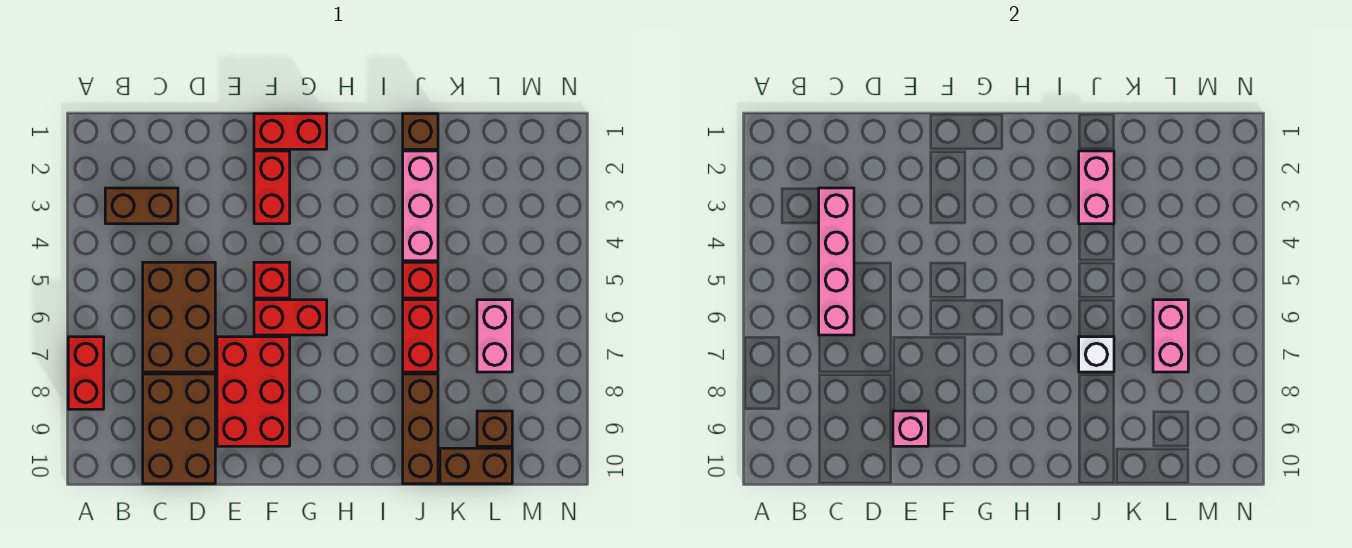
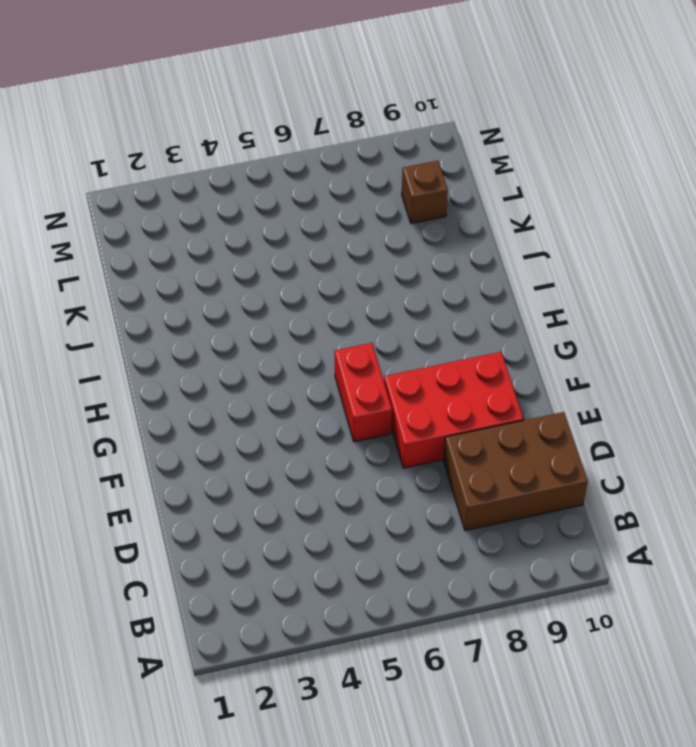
none -> red 1x2 brick [68,337,104,409]
none -> brown 1x2 brick [105,188,178,224]
none -> brown 2x3 brick [143,262,215,372]

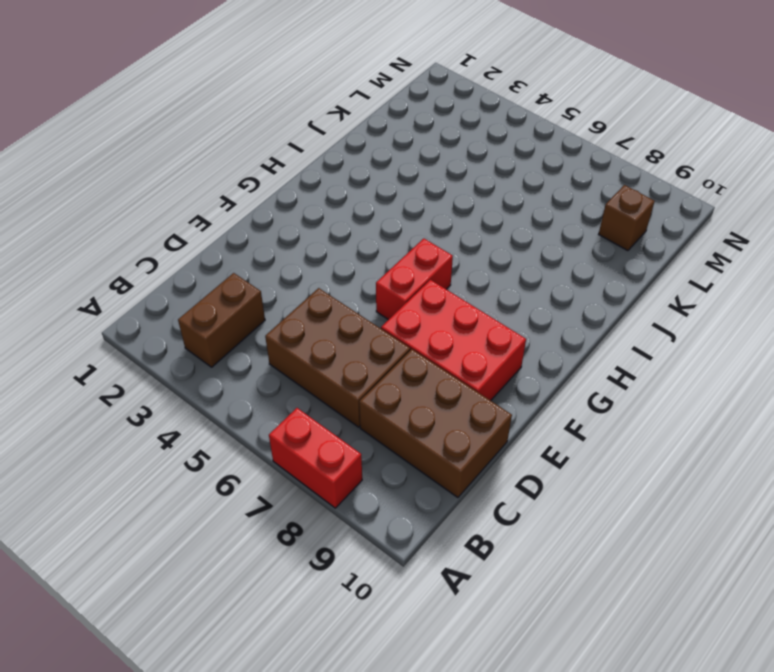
none -> red 1x2 brick [254,114,327,149]
none -> red 1x2 brick [254,151,290,224]
none -> red 1x1 brick [254,262,290,298]

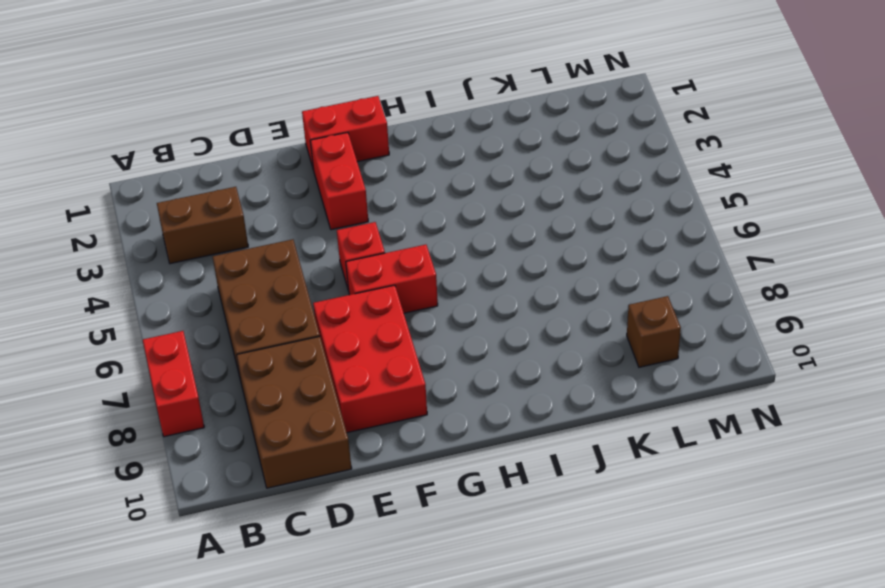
none -> brown 1x1 brick [403,114,438,149]
none -> pink 1x3 brick [403,151,438,261]
none -> red 1x1 brick [403,262,438,298]

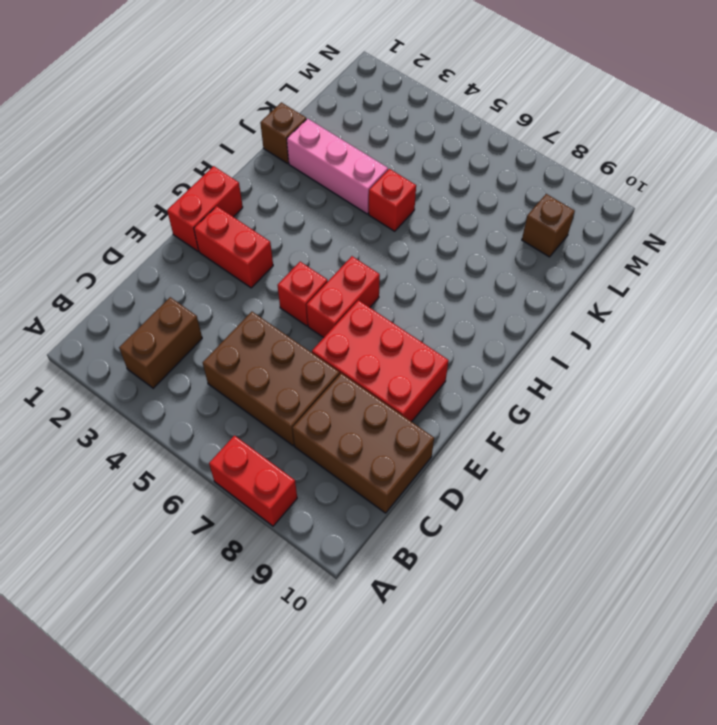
none -> red 1x2 brick [403,300,438,372]
none -> brown 1x3 brick [403,374,438,484]
none -> brown 1x2 brick [440,448,512,484]

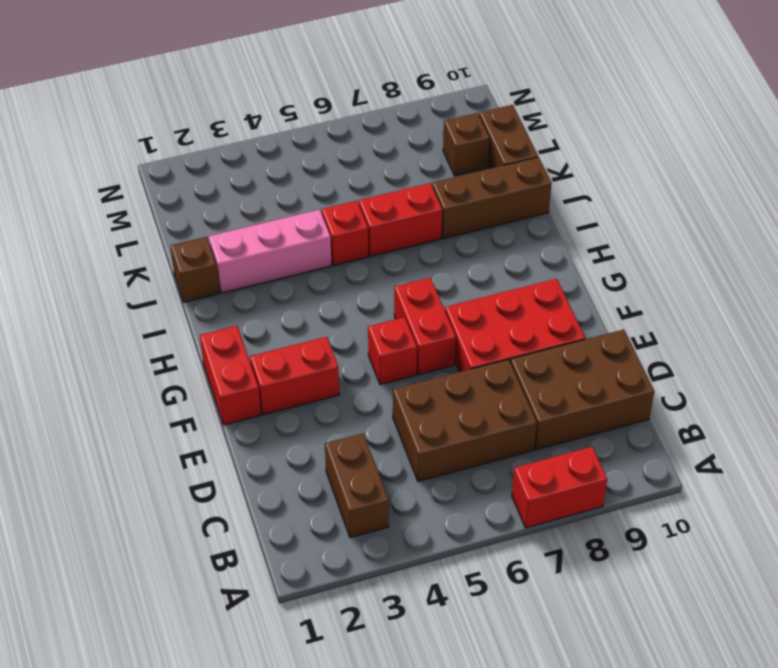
none -> pink 1x2 brick [477,300,512,372]
none -> pink 1x4 brick [819,188,854,335]
none -> pink 1x1 brick [893,411,928,446]

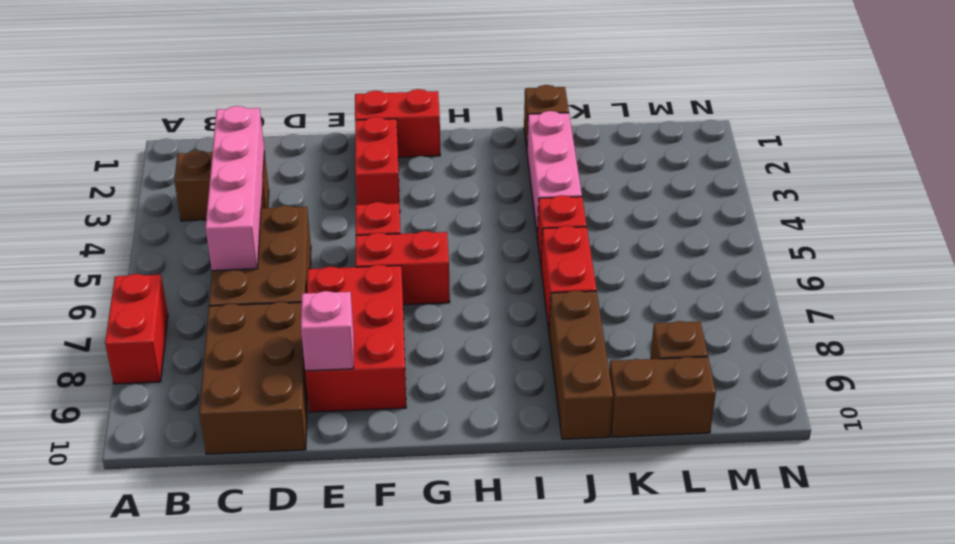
none -> pink 1x2 brick [477,300,512,372]
none -> pink 1x2 brick [1079,151,1114,224]
none -> white 1x1 brick [1079,337,1114,372]

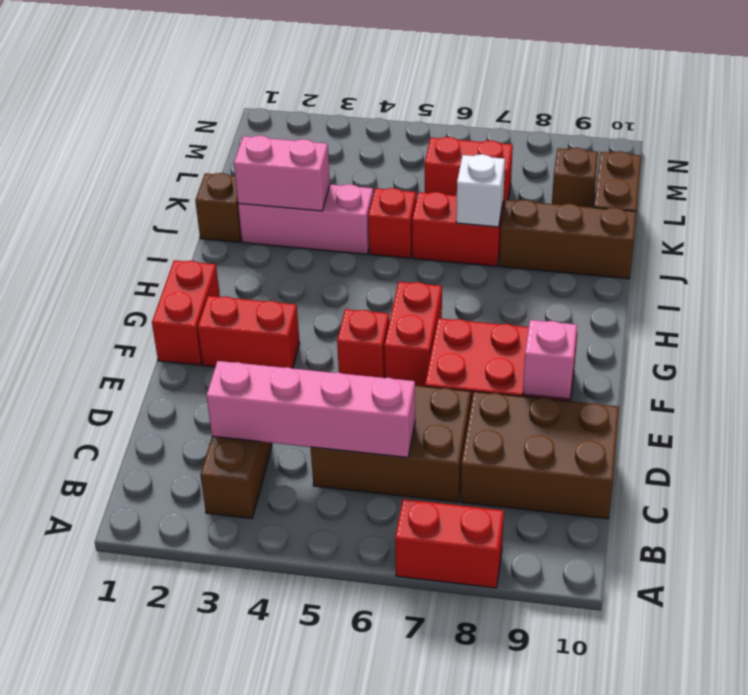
red 1x2 brick [425,137,513,209] -> pink 1x2 brick [477,300,512,372]
none -> pink 1x2 brick [1153,300,1188,372]

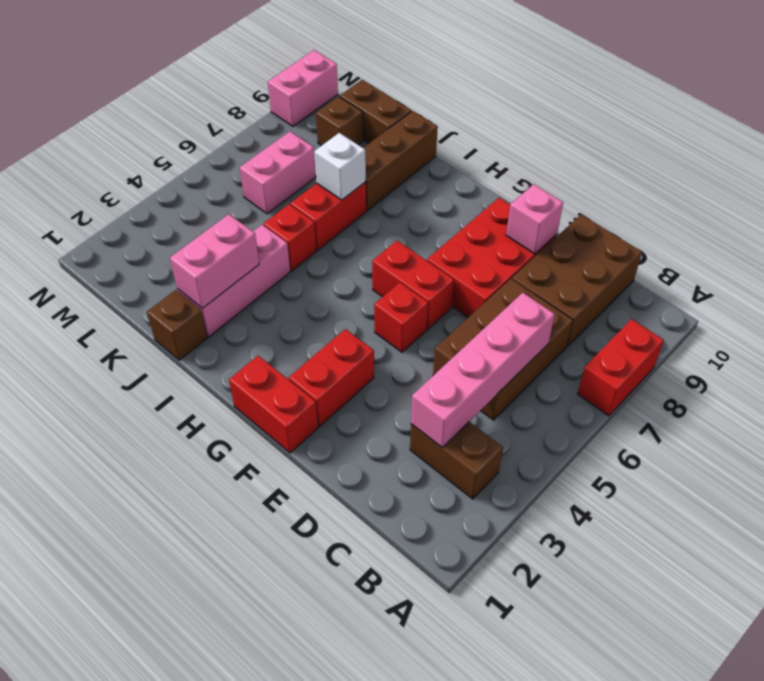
pink 1x2 brick [268,50,338,126] -> pink 1x2 brick moved to [1153,300,1188,372]

